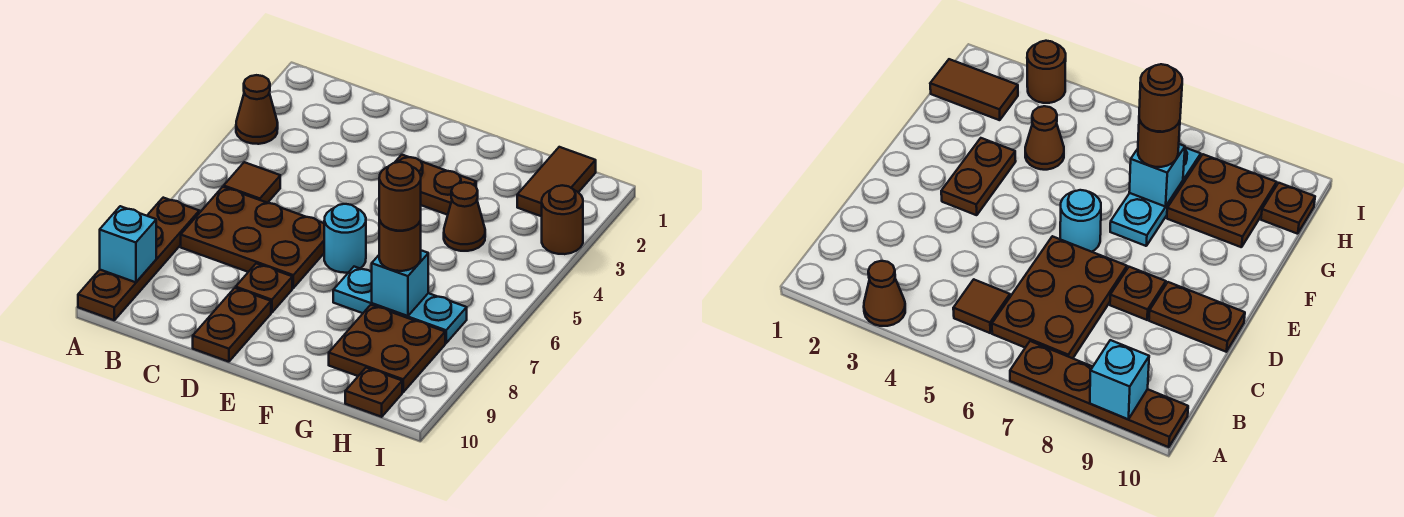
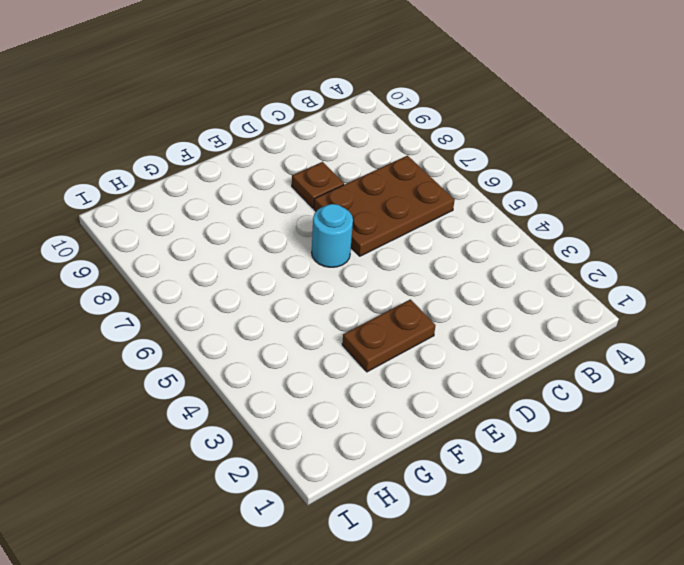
none -> brown 1x1 cone [236,75,278,144]
none -> brown 1x4 plate [78,198,199,320]
none -> brown 1x1 tile [224,162,280,203]

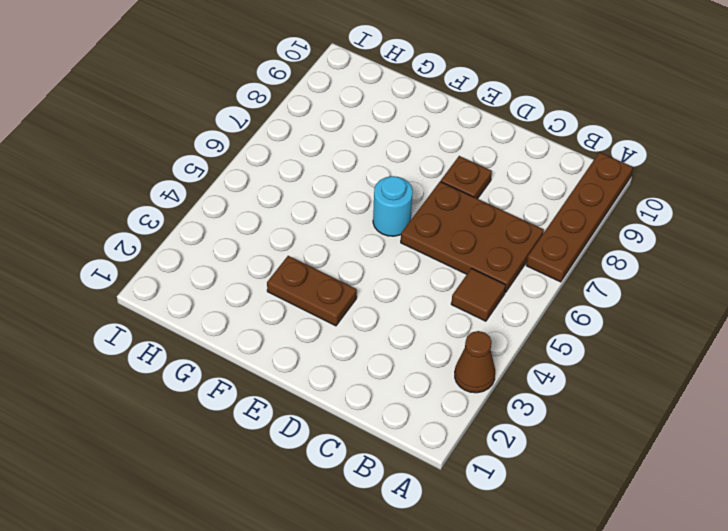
none -> brown 1x2 plate [193,288,271,362]
none -> cyan 1x3 plate [333,267,467,343]
none -> brown 1x1 cone [444,182,485,251]

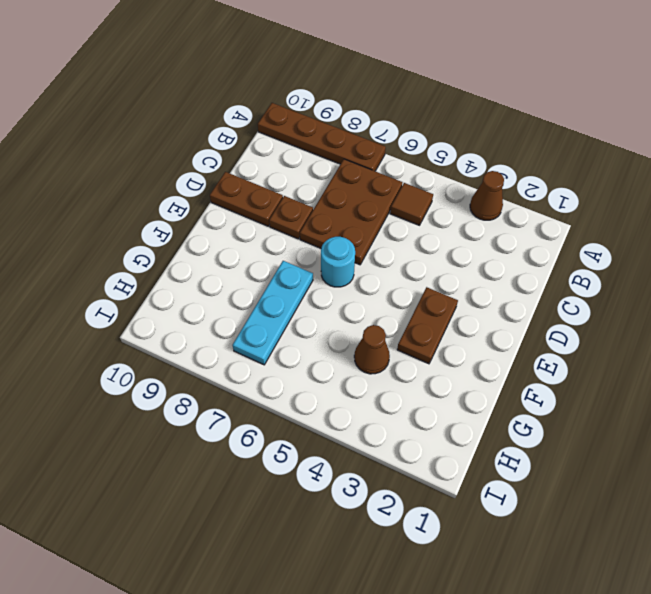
none -> brown 2x2 plate [329,305,445,392]
none -> brown 1x2 tile [517,147,596,216]
none -> brown 1x1 plate [345,368,402,417]

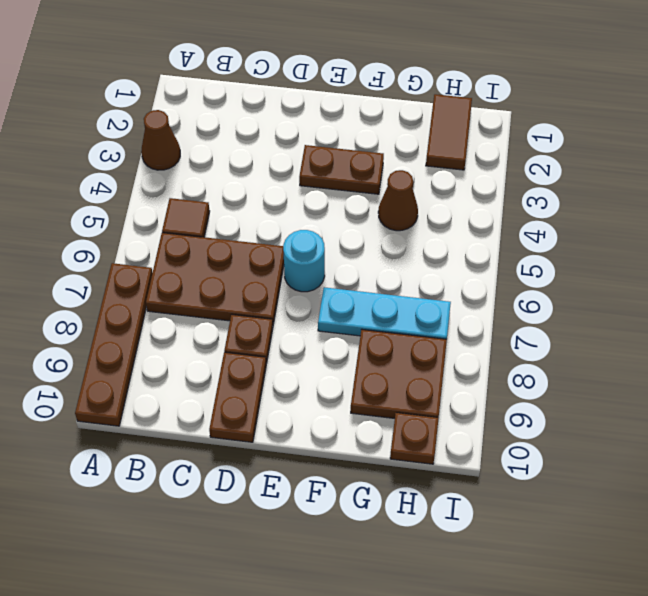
none -> brown 1x1 round brick [542,185,583,254]
none -> cyan 1x1 brick [100,206,156,282]
none -> cyan 1x1 brick [372,250,428,316]

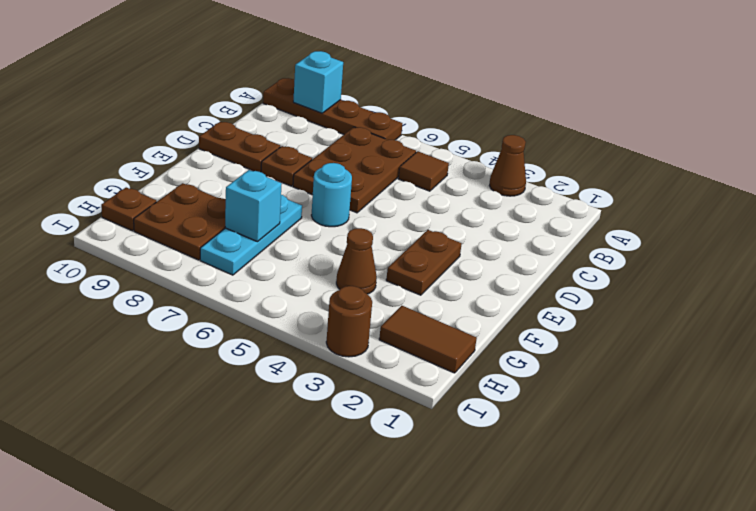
none -> brown 1x1 round brick [379,220,421,271]
none -> brown 1x1 round brick [379,162,421,231]

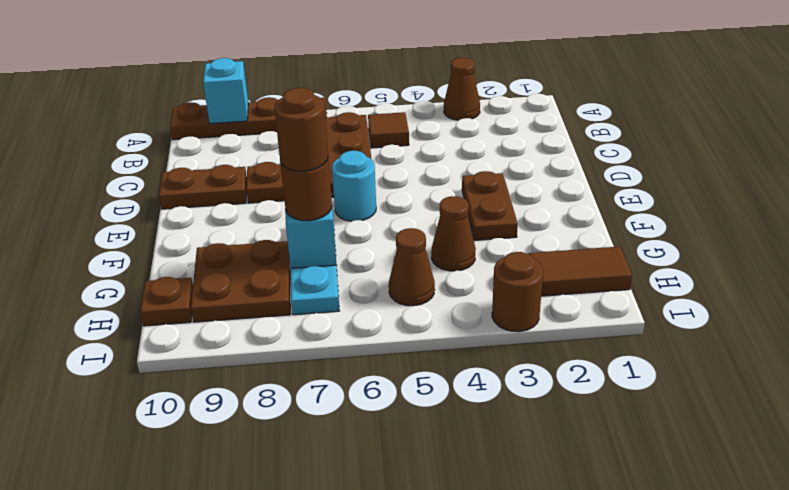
brown 1x1 cone [389,228,435,306] -> none

